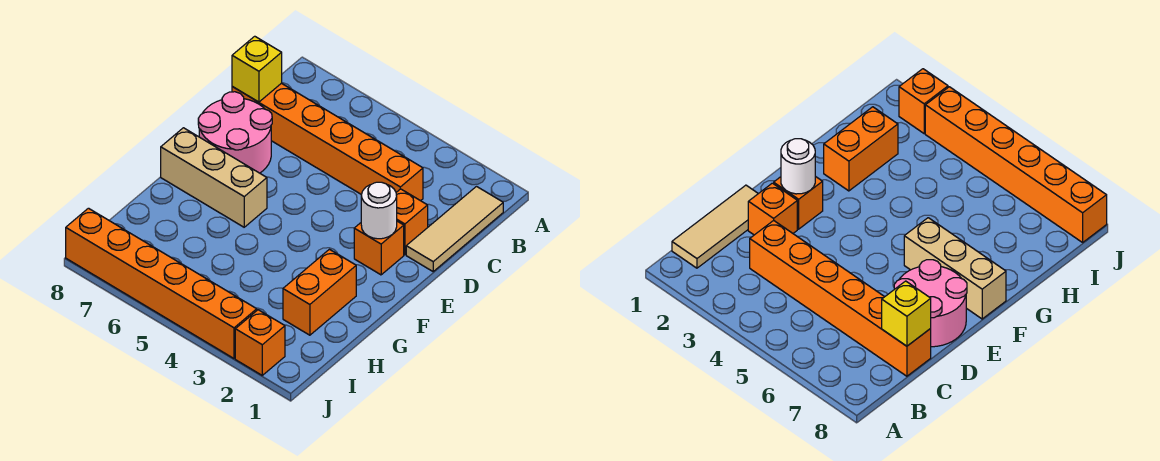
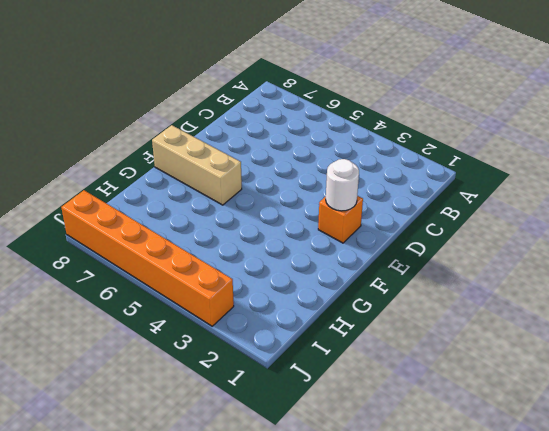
none -> tan 1x3 tile [406,187,503,271]
none -> orange 1x6 brick [232,83,423,201]

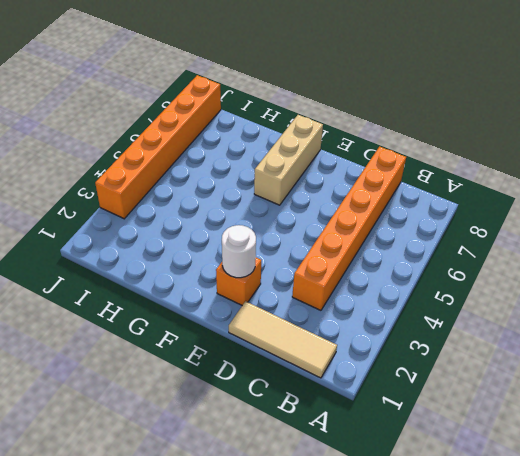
none -> orange 1x1 brick [396,189,428,255]
none -> pink 2x2 round brick [198,92,272,173]

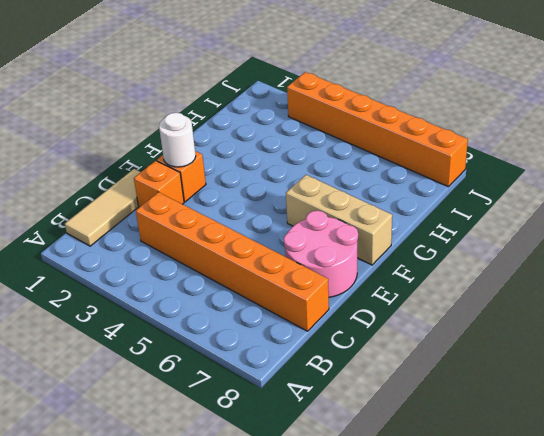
none -> orange 1x2 brick [283,249,356,335]
none -> orange 1x1 brick [235,310,285,375]

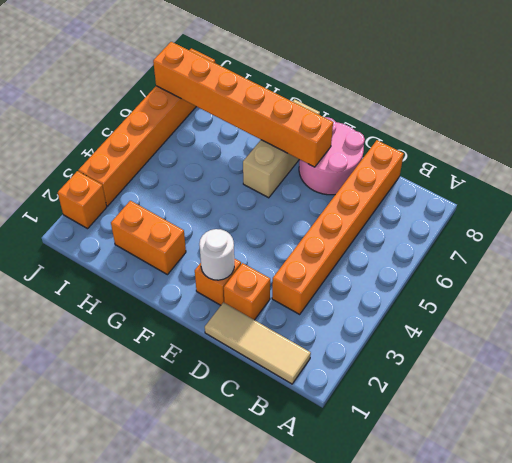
orange 1x6 brick [153,42,333,167] -> none
none -> yellow 1x1 brick [232,36,282,102]

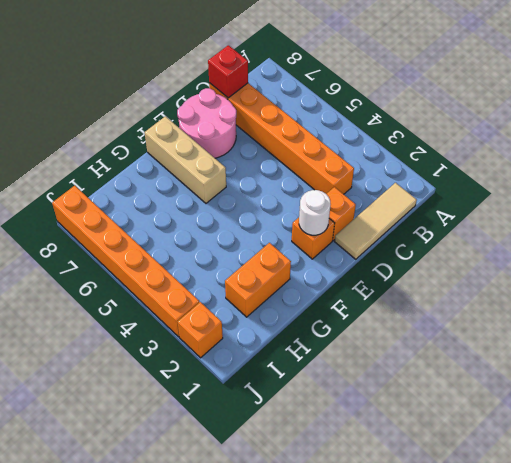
red 1x1 brick [208,45,248,98] -> yellow 1x1 brick [232,36,282,102]

